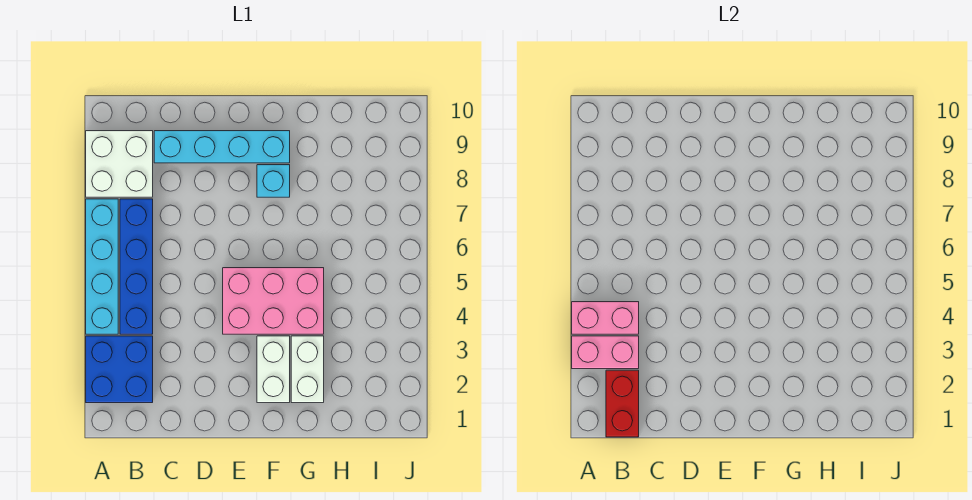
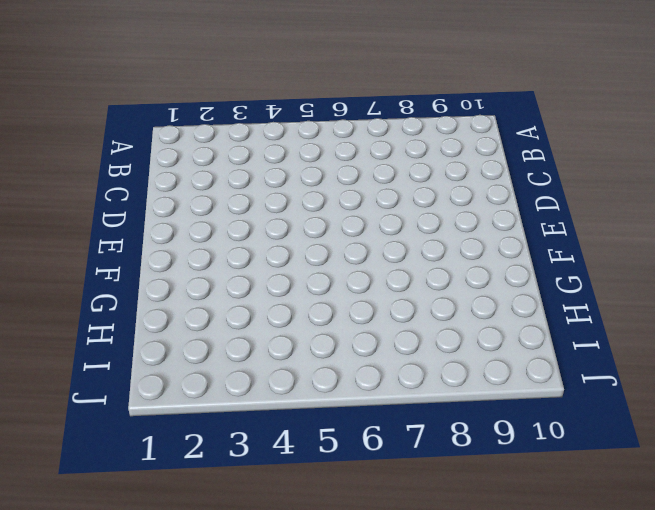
none -> blue 2x2 brick [86,336,153,403]
none -> cyan 1x4 brick [86,199,118,334]
none -> white 2x2 brick [86,131,153,197]

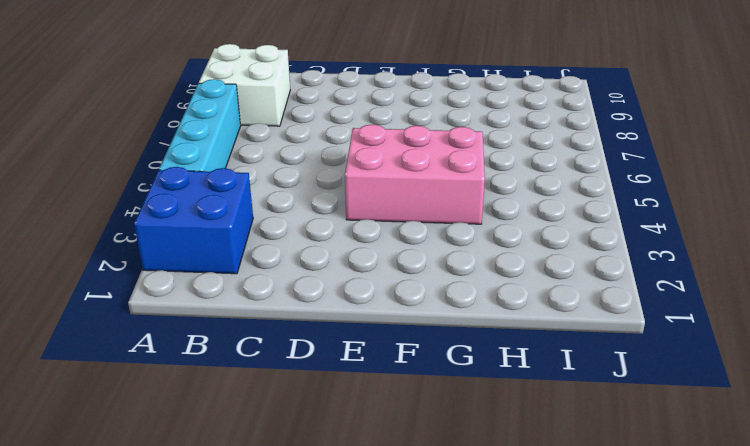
none -> blue 1x4 brick [120,199,153,334]
none -> cyan 1x4 brick [154,131,290,163]
none -> white 1x2 brick [257,336,290,403]

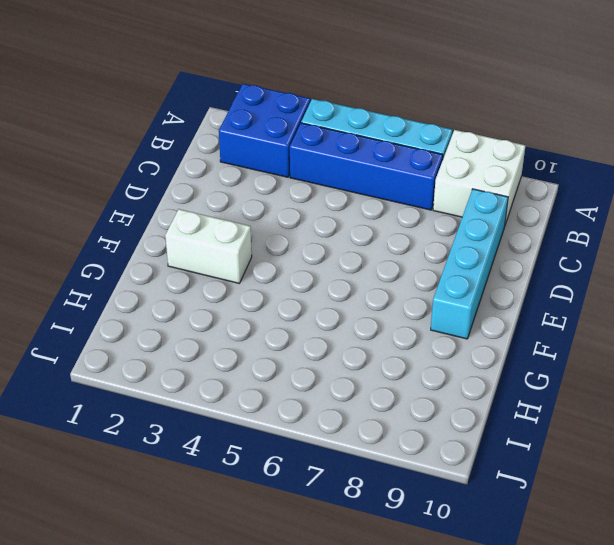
none -> pink 2x3 brick [223,268,324,334]
none -> cyan 1x1 brick [257,165,290,197]
none -> white 1x2 brick [291,336,324,403]

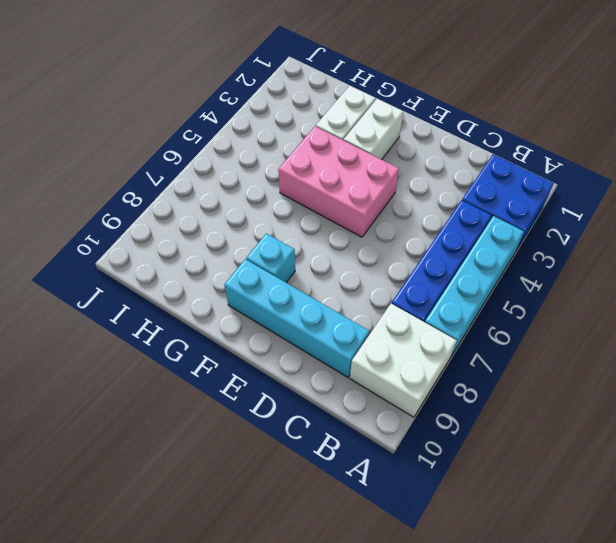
none -> pink 1x2 brick [572,336,639,369]
none -> pink 1x2 brick [572,302,639,334]
none -> red 1x2 brick [606,370,639,437]

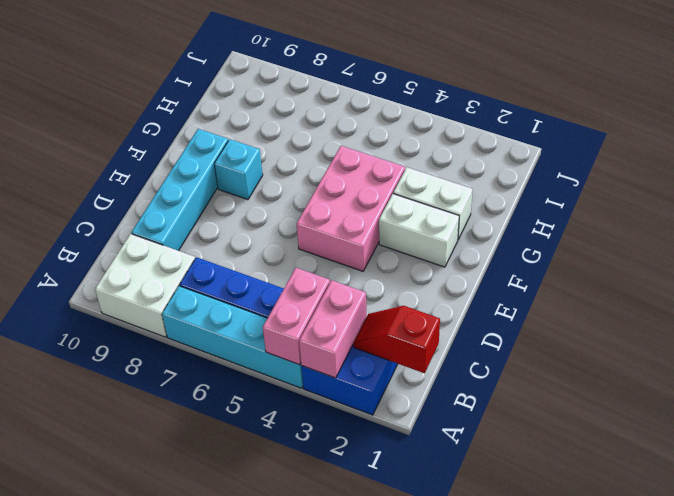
red 1x2 slope [353,306,440,373] -> red 1x2 brick [606,370,639,437]

